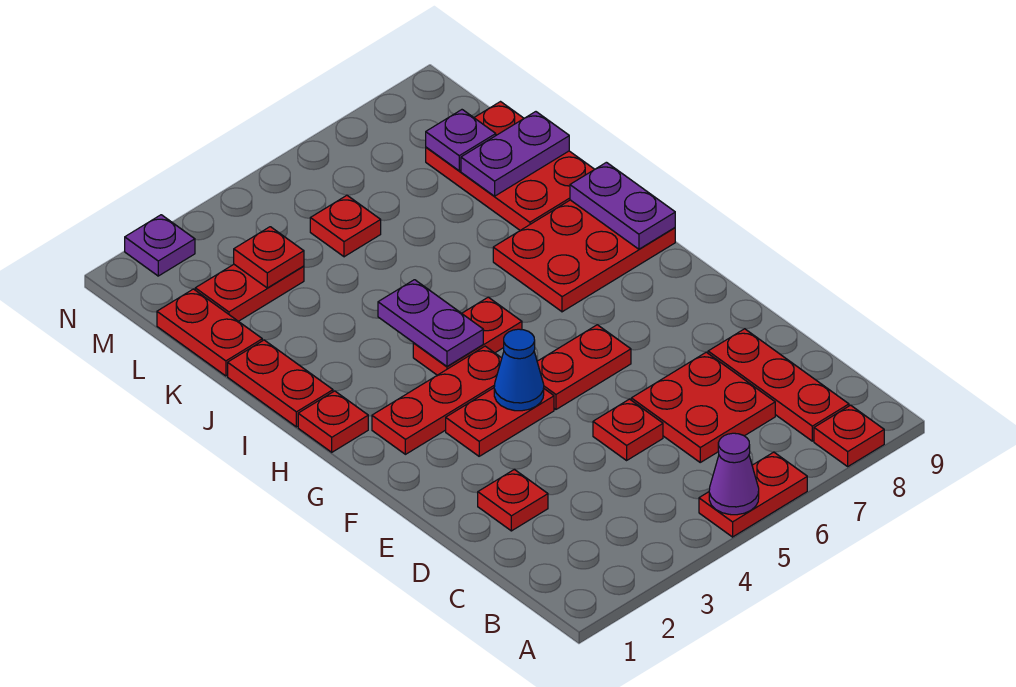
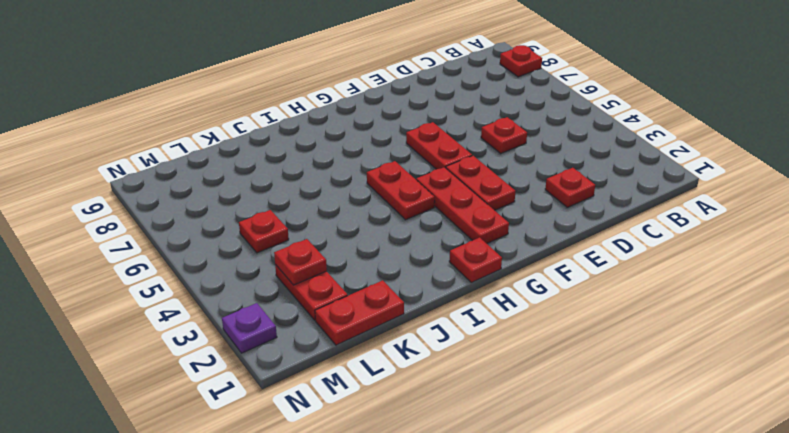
none -> red 1x2 plate [699,452,807,537]
none -> red 1x3 plate [708,329,849,441]
none -> red 2x2 plate [631,352,775,462]

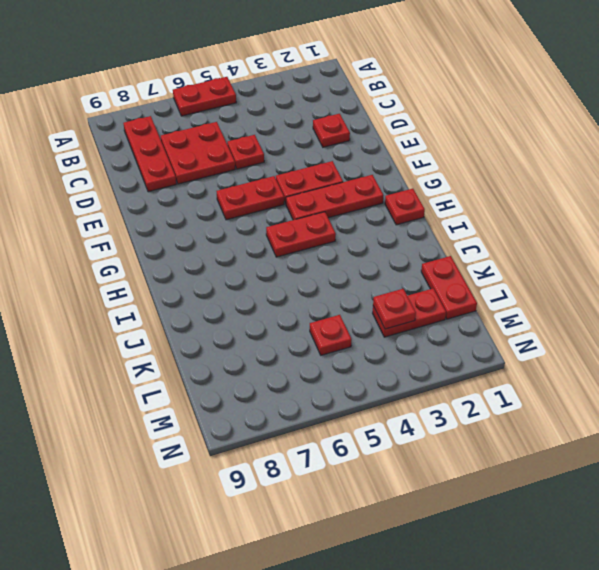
none -> red 1x1 plate [814,405,884,466]
none -> red 2x3 plate [493,200,675,312]
none -> red 1x2 plate [228,340,333,427]

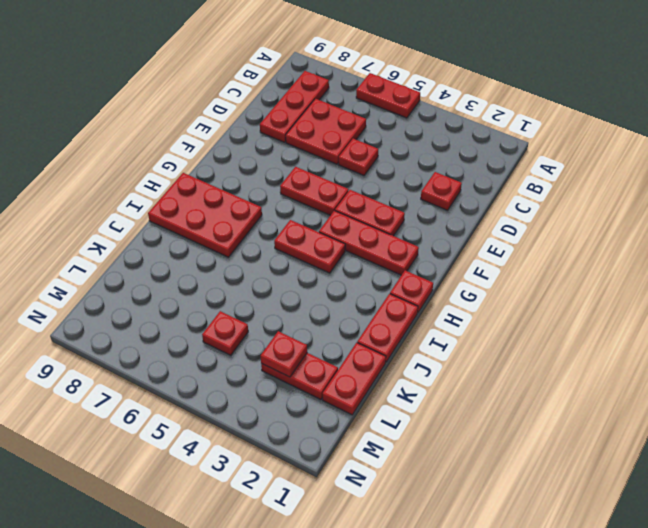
none -> red 1x1 plate [814,405,884,466]
none -> red 2x3 plate [426,102,595,230]
none -> purple 1x1 plate [125,215,195,276]

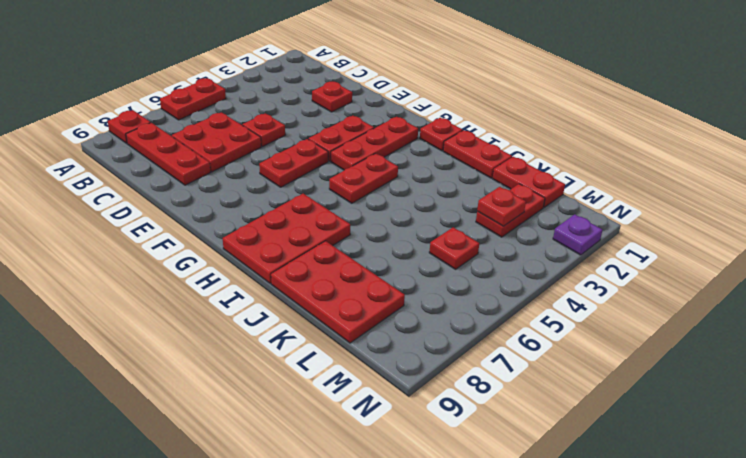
none -> purple 1x1 cone [709,433,759,515]
none -> blue 1x1 cone [494,329,544,411]
none -> purple 1x2 plate [378,280,483,366]

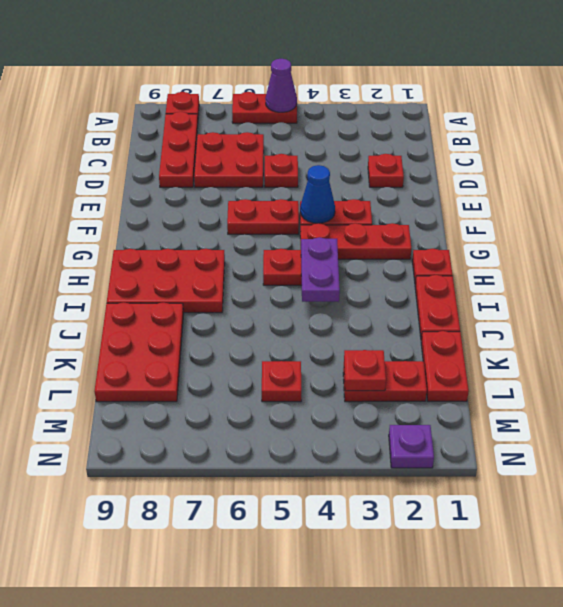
none -> purple 1x2 plate [570,162,675,249]
none -> purple 1x2 plate [461,112,569,196]
none -> purple 1x1 plate [426,110,496,171]

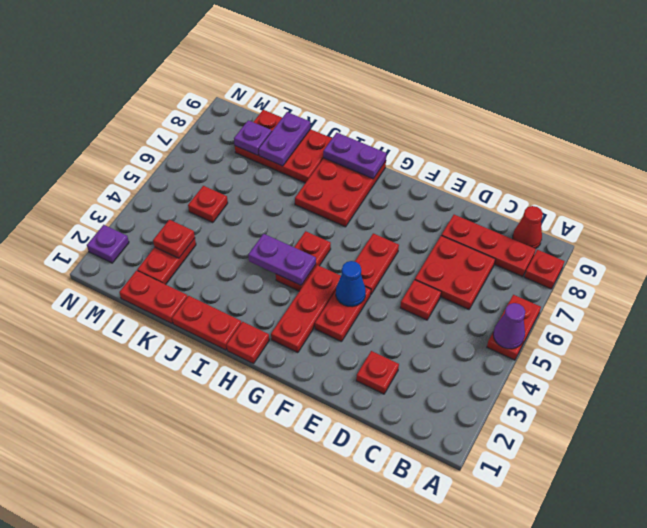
red 1x1 cone [513,206,543,249] -> none

